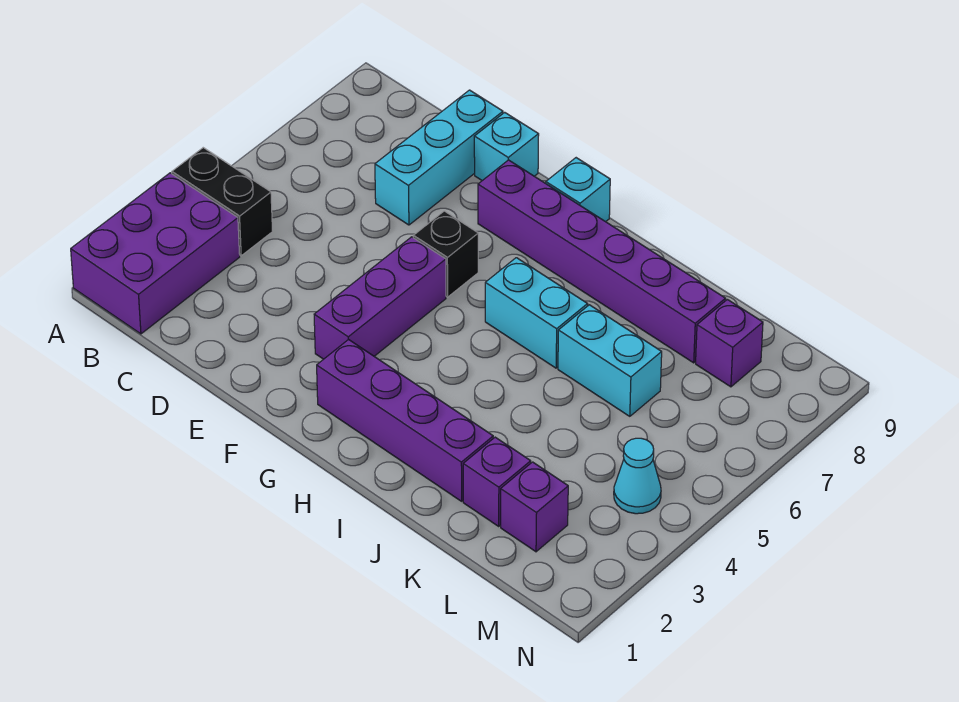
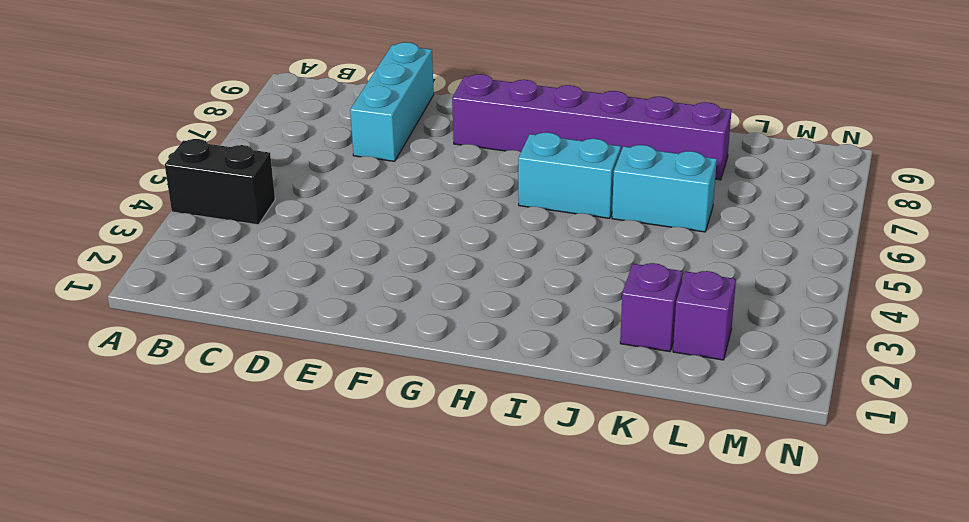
none -> purple 2x3 brick [71,173,240,334]
none -> cyan 1x1 brick [474,112,539,181]
none -> purple 1x3 brick [314,237,446,359]

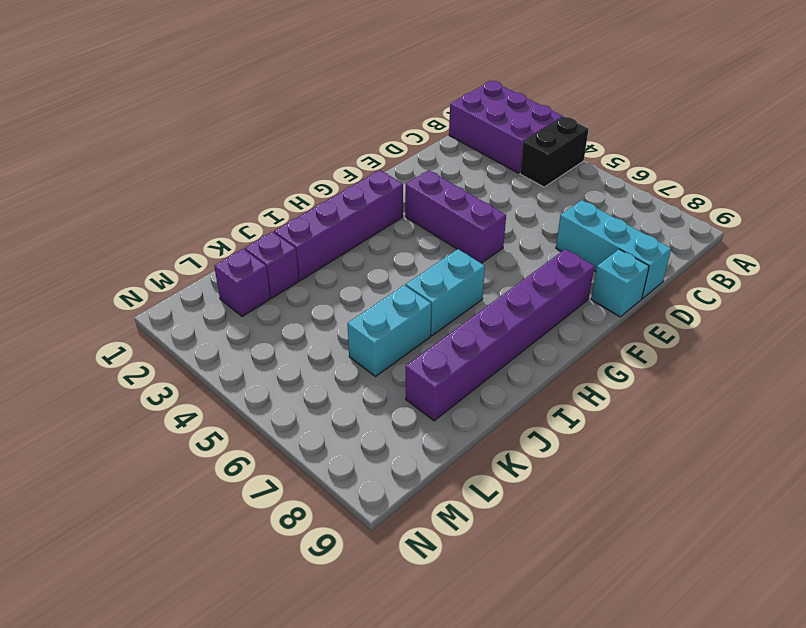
none -> black 1x1 brick [413,211,478,297]
none -> cyan 1x1 brick [546,158,610,222]
none -> purple 1x1 brick [696,299,763,387]

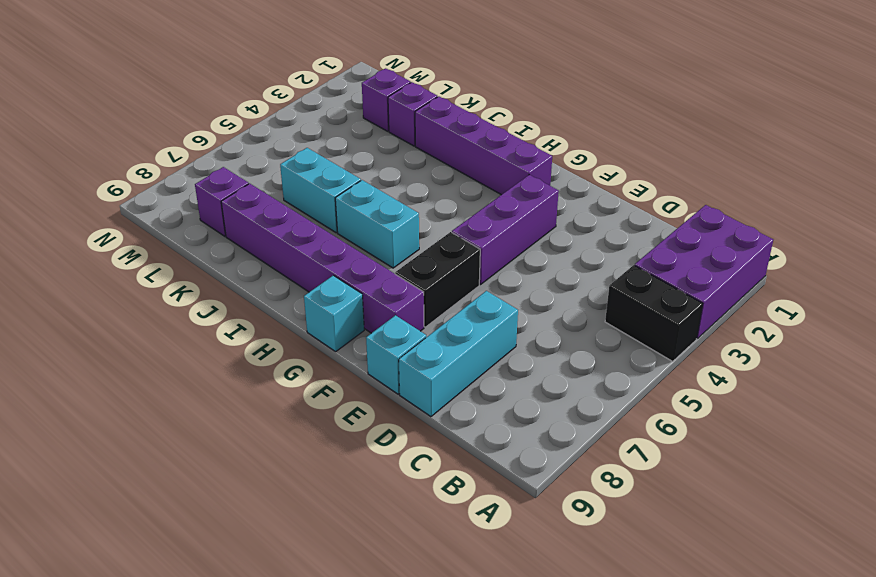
black 1x2 brick [395,232,480,327] -> black 1x1 brick [413,211,478,297]
none -> cyan 1x1 cone [614,438,661,514]

